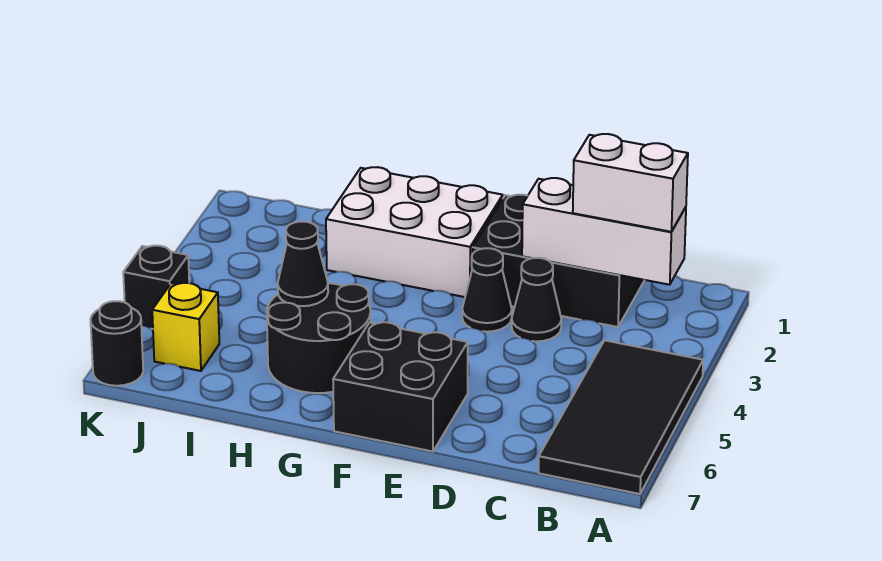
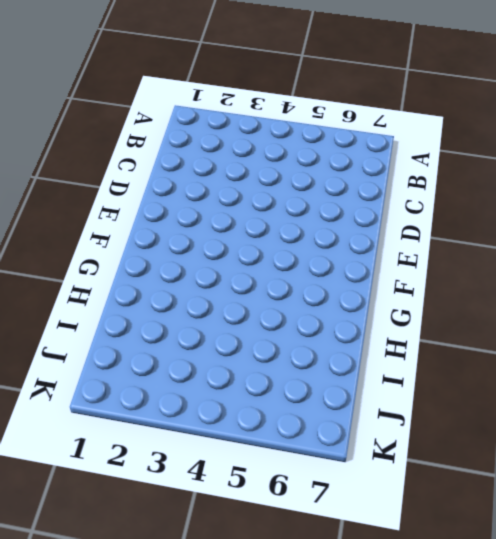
none -> black 2x4 tile [539,340,703,494]
none -> black 2x3 brick [473,195,644,327]
none -> black 1x1 cone [512,258,561,341]

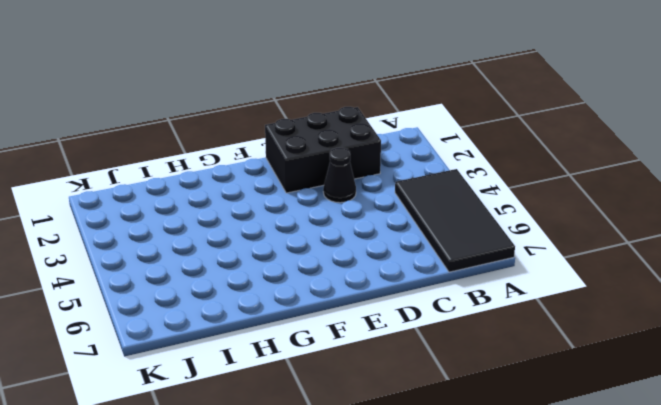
none -> black 1x1 cone [462,248,512,332]
none -> black 2x2 brick [333,322,468,452]
none -> white 2x3 brick [326,167,503,297]

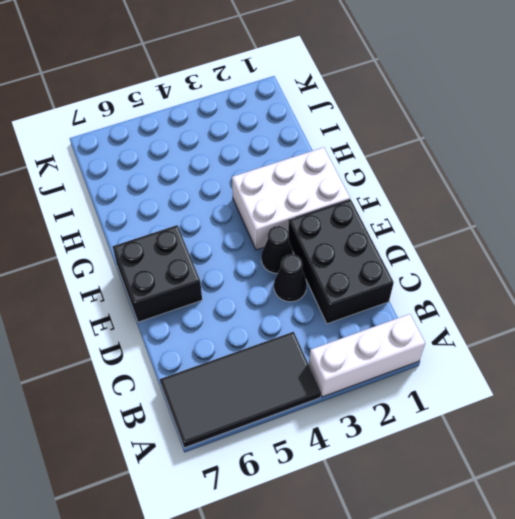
white 1x3 brick [309,314,425,397] -> white 1x3 brick turned to [522,178,686,285]
white 2x3 brick [232,147,350,250] -> white 2x3 brick turned to [326,167,503,297]
none -> black 2x2 round brick [267,283,371,393]
none -> yellow 1x1 brick [152,283,219,371]
none -> black 1x1 brick [123,246,189,329]

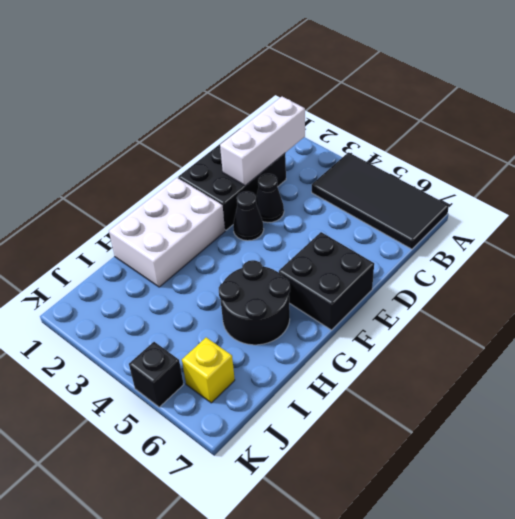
none -> black 1x1 round brick [90,301,143,386]
none -> black 1x1 cone [278,222,328,306]
none -> white 1x2 brick [573,134,688,232]

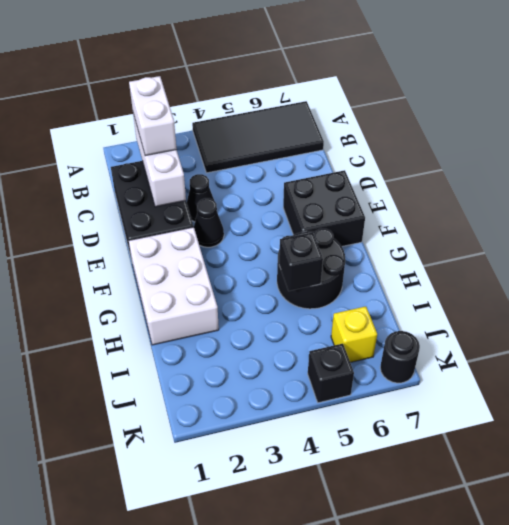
black 1x1 brick [279,232,323,291] -> black 1x1 cone [278,222,328,306]

